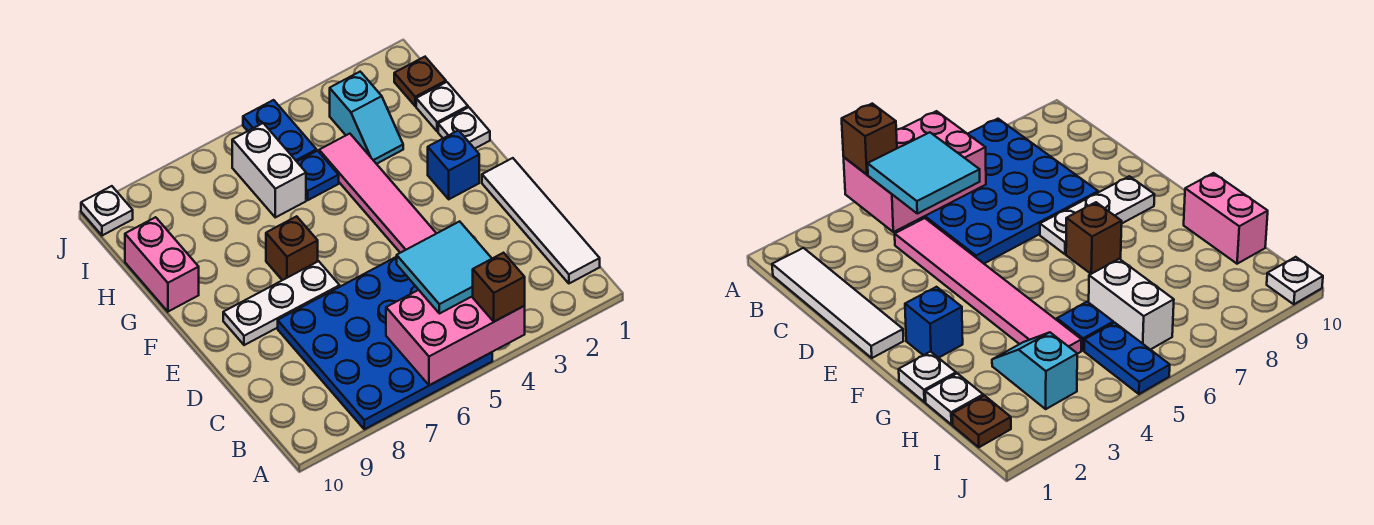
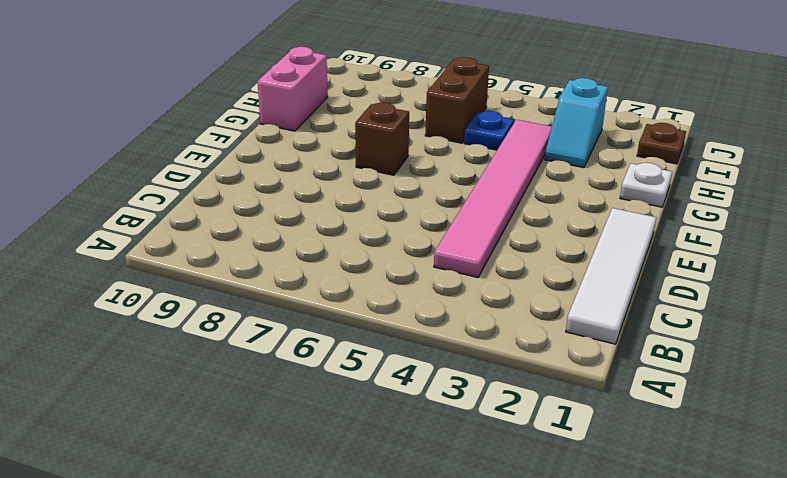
brown 1x2 brick [425,57,489,143] -> white 1x2 brick [232,123,306,217]
none -> blue 4x4 plate [278,257,492,429]
none -> white 1x3 plate [223,261,340,345]
none -> blue 1x1 brick [428,130,479,199]

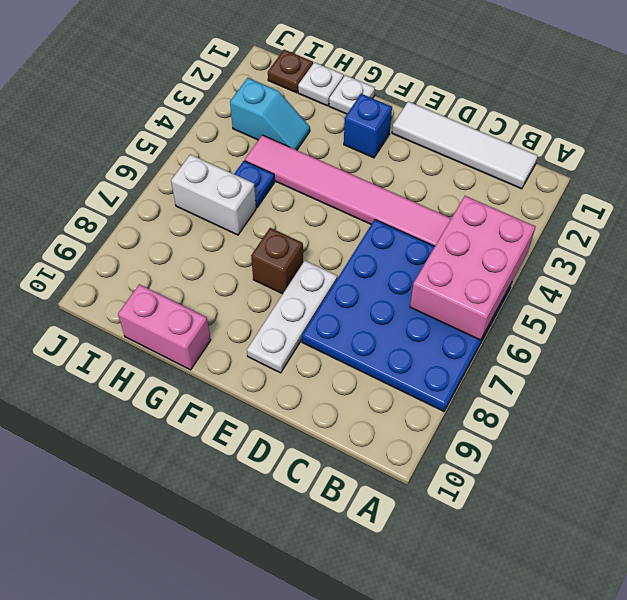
none -> blue 1x2 plate [243,100,317,161]
none -> white 1x1 plate [81,186,133,236]
none -> brown 1x1 brick [473,253,525,322]

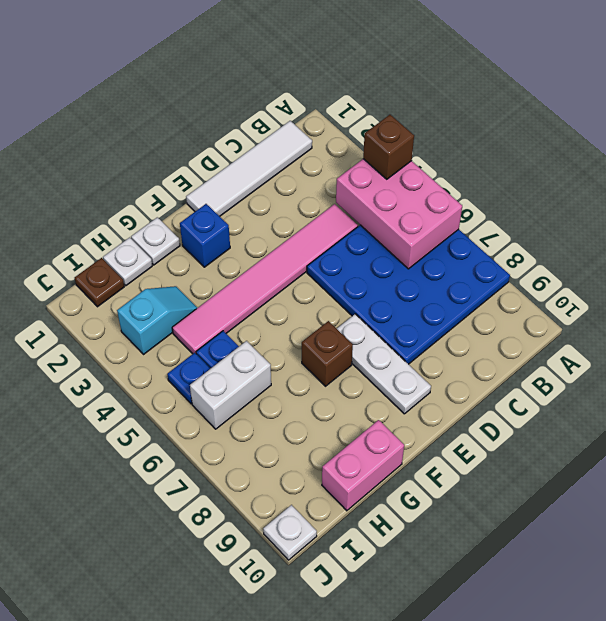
blue 1x1 plate [167,353,210,404] -> blue 1x2 plate [243,100,317,161]
none -> cyan 2x2 tile [397,221,492,314]

